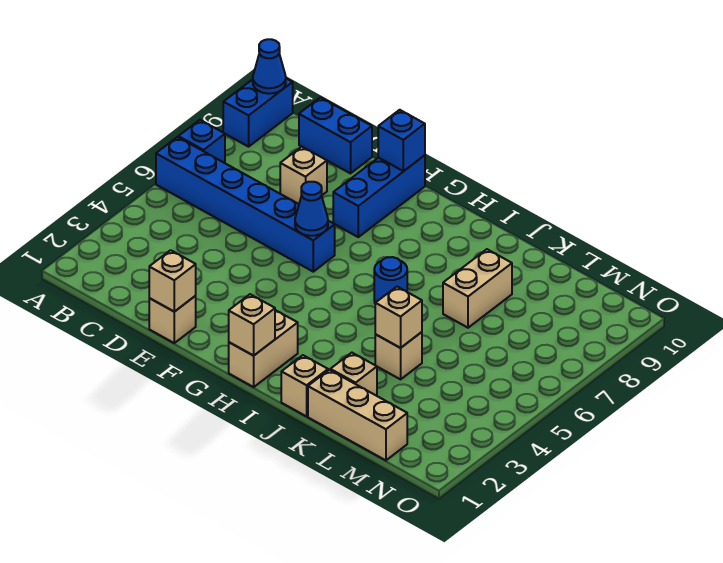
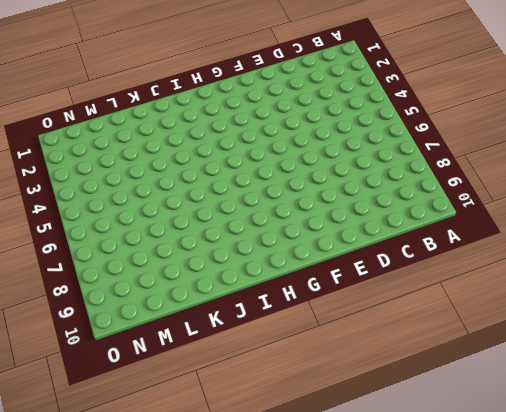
none -> blue 1x6 brick [156,137,335,272]
none -> blue 1x1 brick [178,120,225,163]
none -> blue 1x2 brick [223,79,293,147]

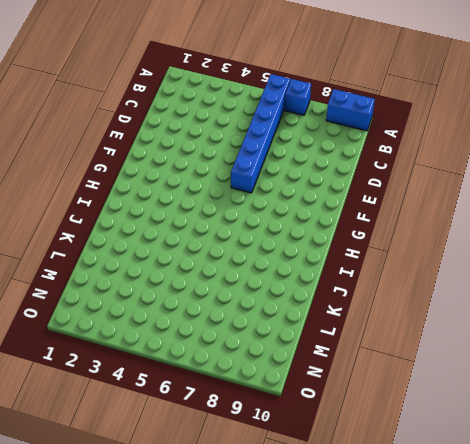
none -> blue 1x2 brick [299,97,372,173]
none -> tan 1x1 brick [280,147,327,204]
none -> tan 1x1 brick [149,296,196,343]

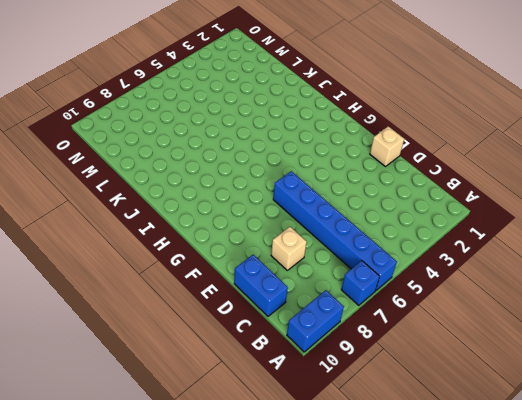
none -> blue 1x3 brick [333,155,425,237]
none -> tan 1x2 brick [229,310,298,387]
none -> blue 1x1 round brick [374,257,407,303]

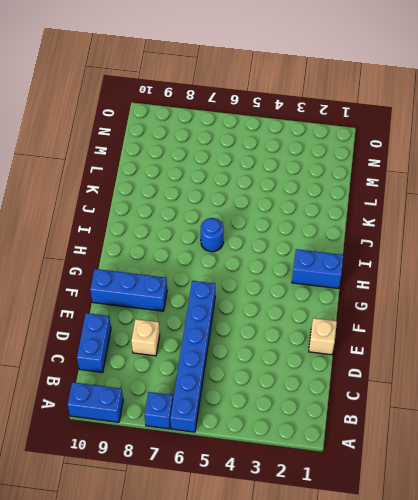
blue 1x2 brick [292,249,343,289] -> tan 1x2 brick [229,310,298,387]
none -> tan 1x1 brick [281,355,328,416]
none -> tan 1x3 brick [308,370,407,460]
none -> tan 1x1 brick [330,353,377,396]

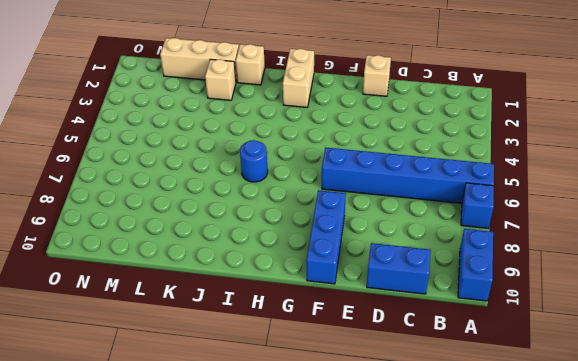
none -> tan 1x1 brick [280,147,327,204]
none -> tan 1x1 brick [375,332,422,379]
none -> tan 1x2 brick [443,249,512,328]

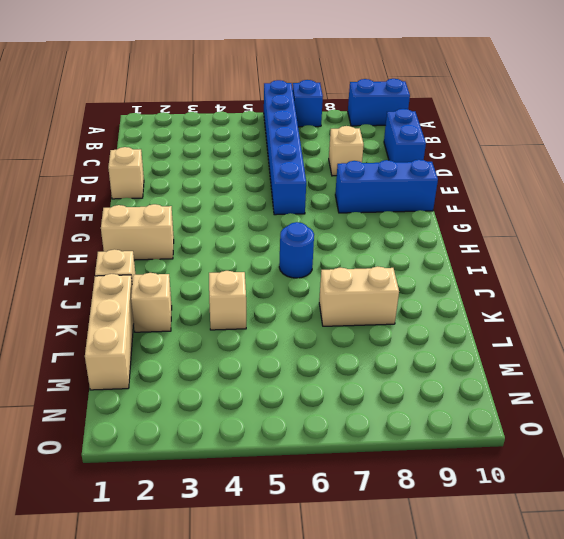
none -> blue 1x1 cone [253,39,286,94]
none -> tan 1x1 brick [149,250,196,312]
none -> blue 1x1 cone [295,182,328,236]

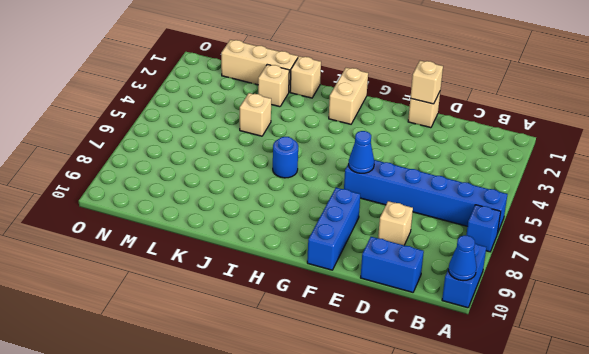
none -> tan 1x2 brick [443,249,512,328]
none -> blue 1x1 brick [378,110,425,171]
none -> tan 1x1 brick [229,294,275,356]

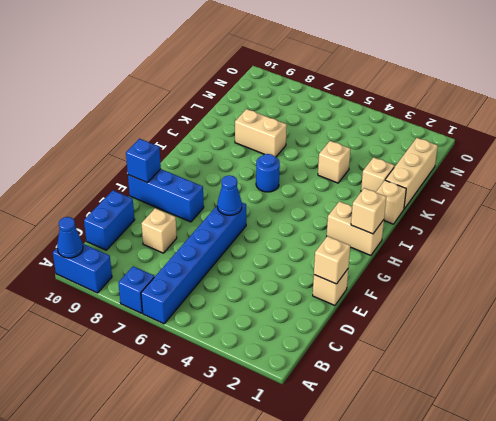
none -> tan 1x1 brick [375,287,422,348]

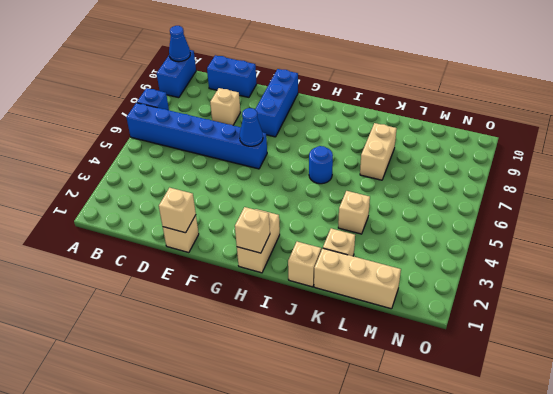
none -> blue 1x1 brick [378,110,425,171]
none -> tan 1x1 brick [375,287,422,348]

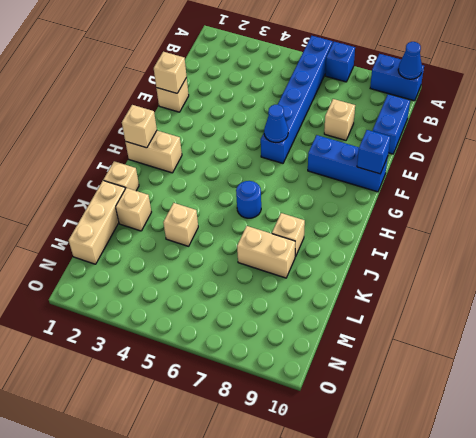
tan 1x1 brick [272,213,305,257] -> tan 1x1 brick moved to [375,287,422,348]

